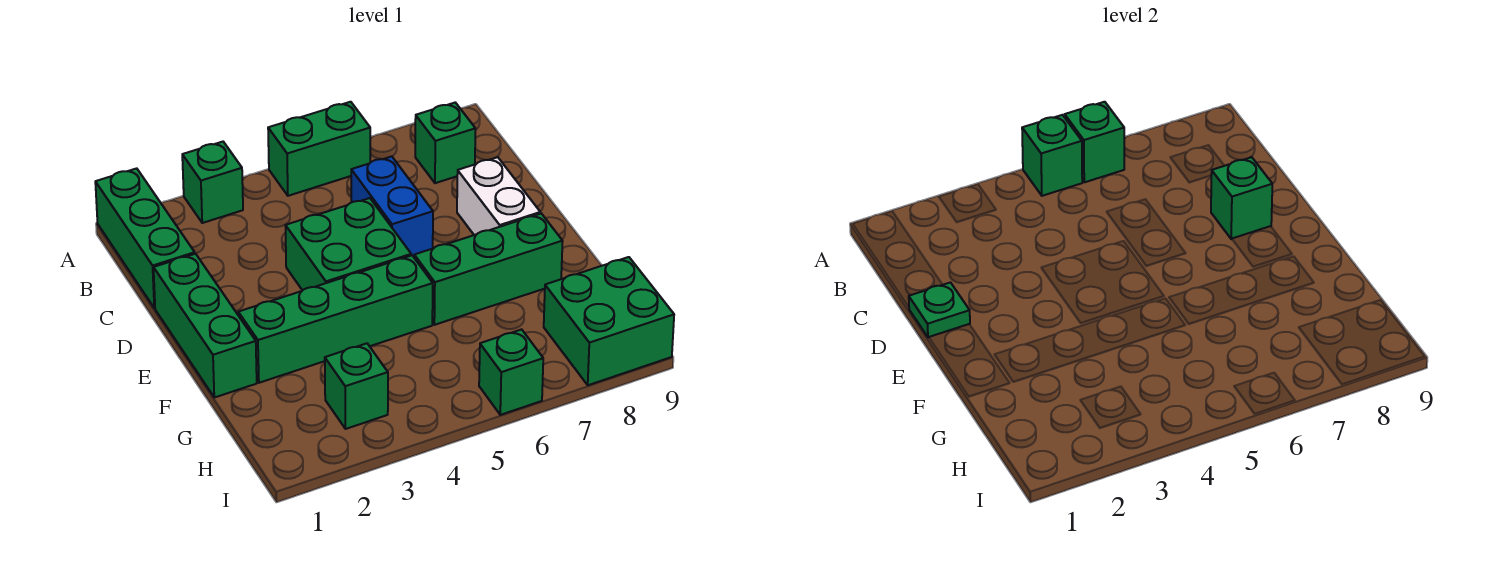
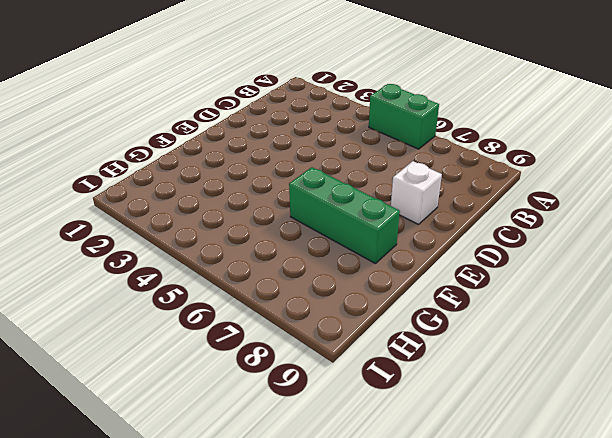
white 1x1 brick [391,161,442,224] -> white 1x2 brick [457,157,540,235]
none -> green 1x3 brick [95,168,195,308]
none -> green 1x1 brick [182,142,243,223]
none -> green 1x1 brick [415,103,476,183]

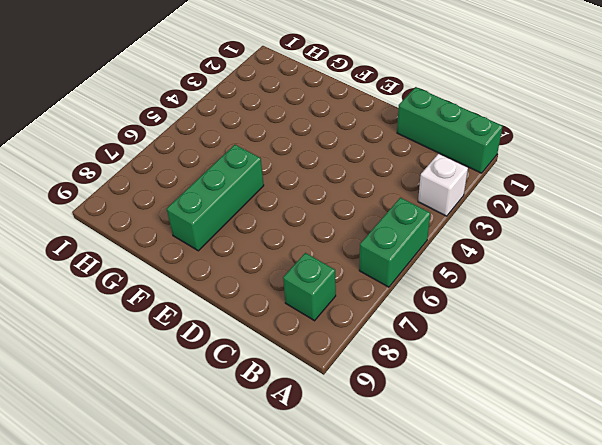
white 1x1 brick [418,154,468,216] -> green 1x1 brick [182,142,243,223]
none -> blue 1x2 brick [351,156,433,257]
none -> green 1x3 brick [154,254,257,397]
none -> green 2x2 brick [285,198,411,291]

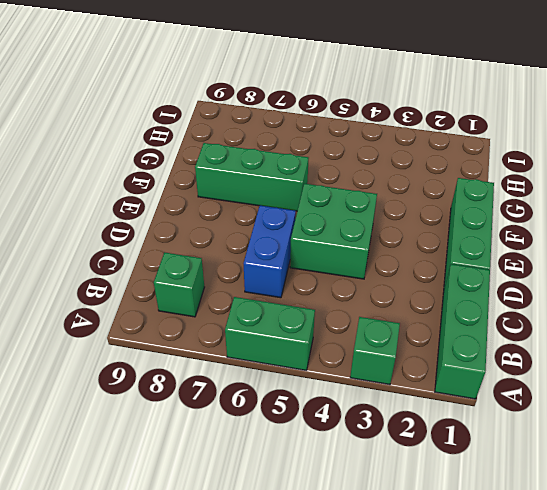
none -> white 1x2 brick [457,157,540,235]
none -> green 1x4 brick [238,255,433,383]
none -> green 1x1 brick [325,343,388,429]

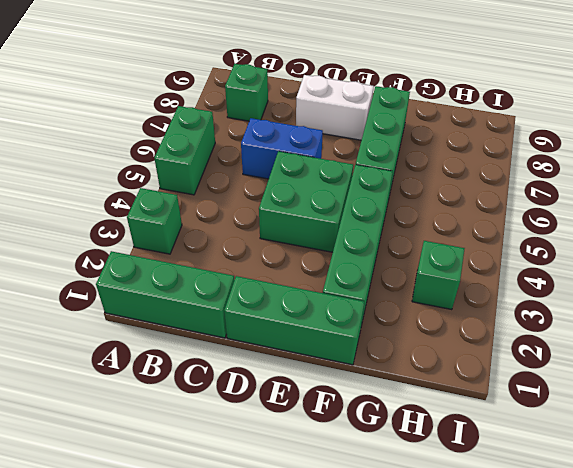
none -> green 2x2 brick [544,257,674,385]
none -> green 1x1 brick [479,329,543,415]
none -> green 1x1 brick [1022,115,1082,196]

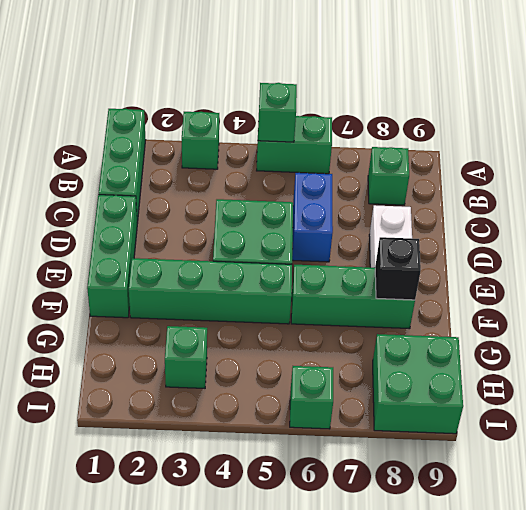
black 1x1 brick [375,237,421,300] -> none
none -> green 1x1 brick [1065,102,1124,182]
none -> green 1x1 plate [909,283,970,338]
none -> green 1x1 brick [1211,157,1272,239]

